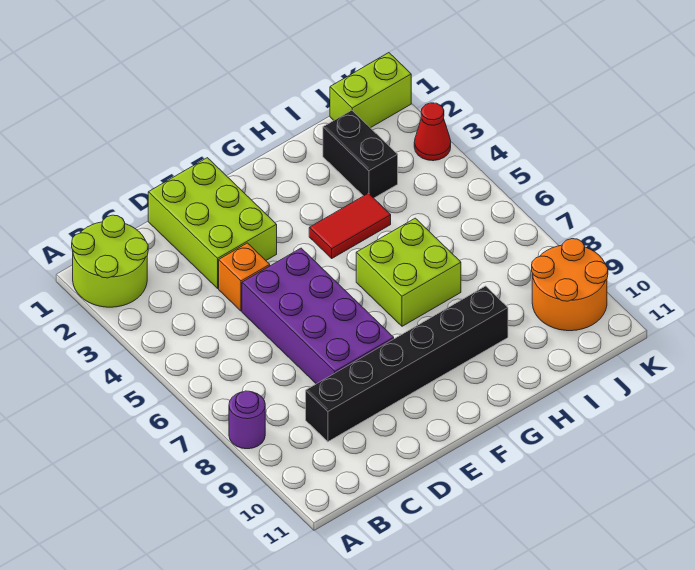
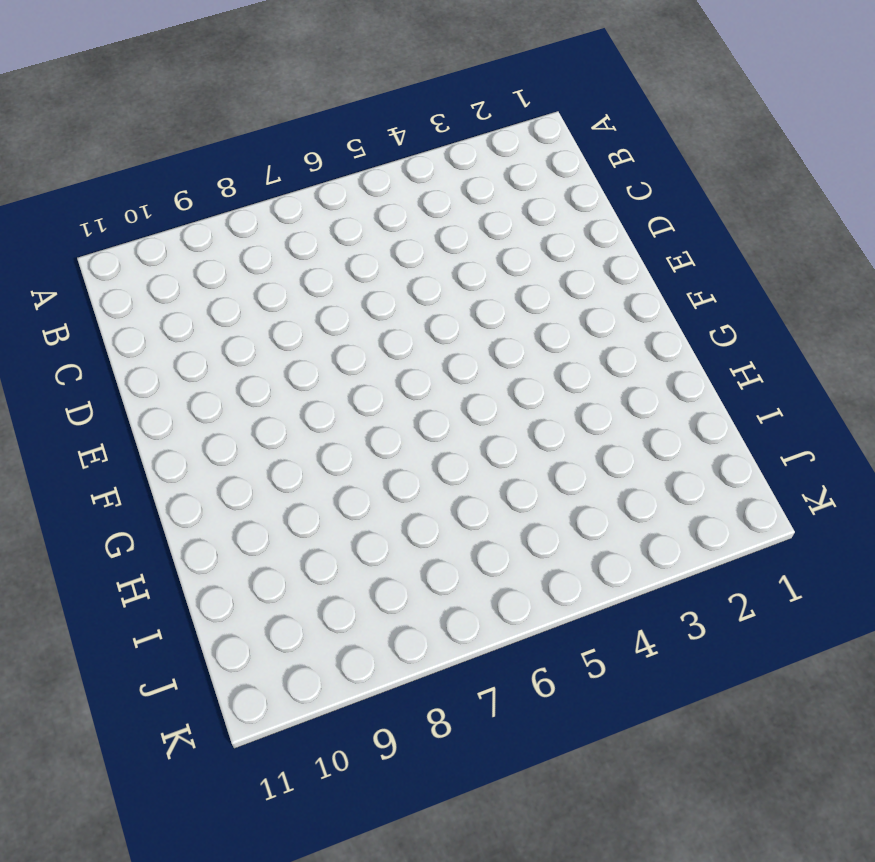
none -> lime 2x2 round brick [72,215,148,307]
none -> purple 1x1 round brick [229,391,265,449]
none -> black 1x6 brick [306,286,508,442]

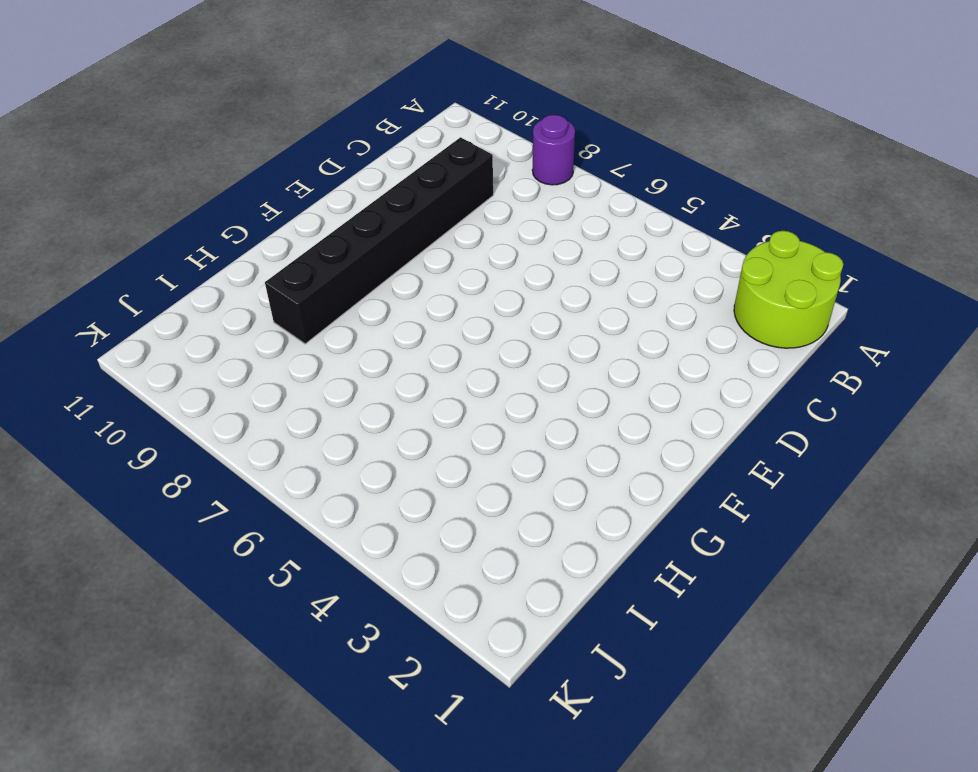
none -> lime 2x3 brick [148,158,277,288]
none -> orange 1x1 brick [219,243,270,311]
none -> purple 2x4 brick [242,248,394,384]

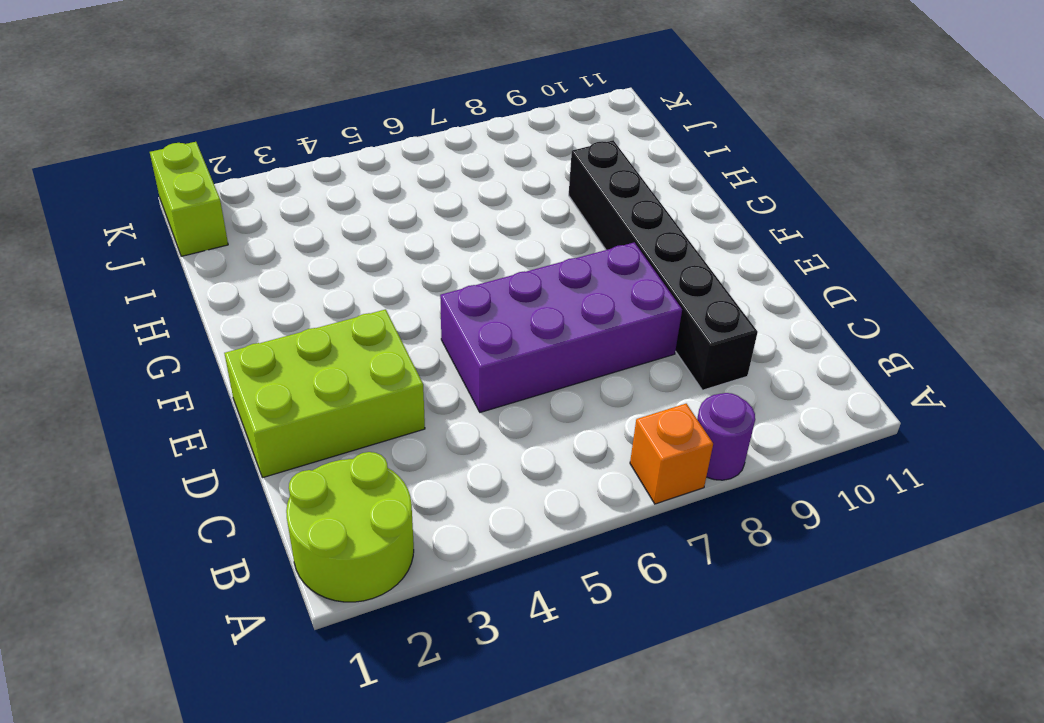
orange 1x1 brick [630,404,713,504] -> orange 1x1 brick moved to [219,243,270,311]
none -> red 1x2 tile [309,193,391,258]
none -> lime 2x2 brick [356,218,461,326]
none -> black 1x2 brick [323,110,398,198]

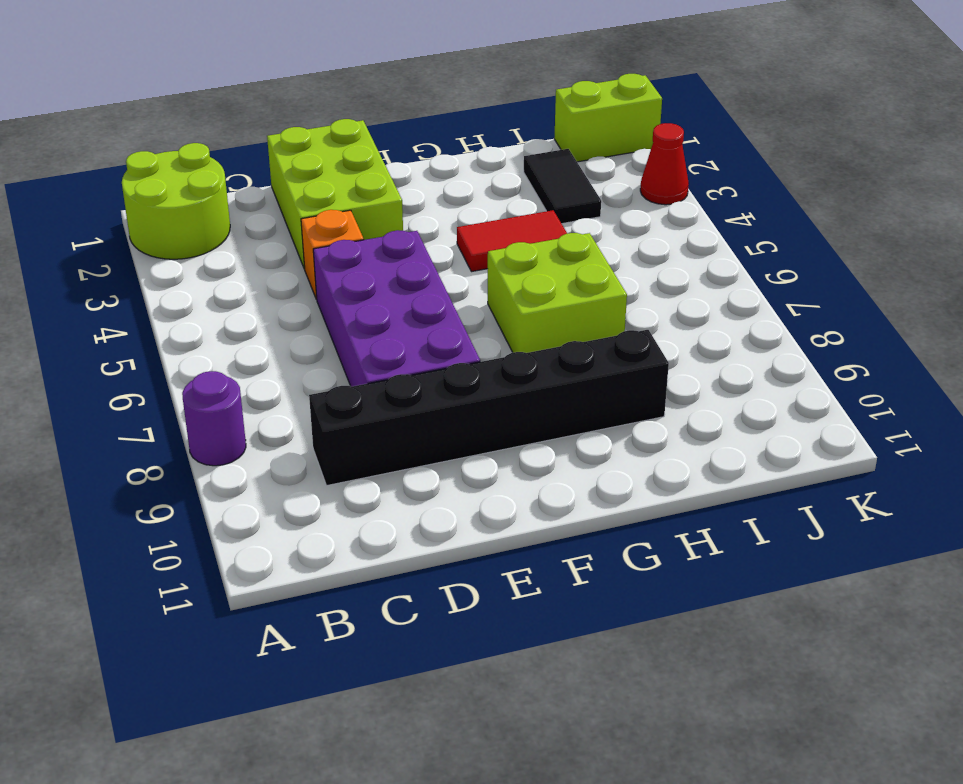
black 1x2 tile [524,149,601,224] -> black 1x2 brick [323,110,398,198]
none -> orange 2x2 round brick [532,239,608,331]

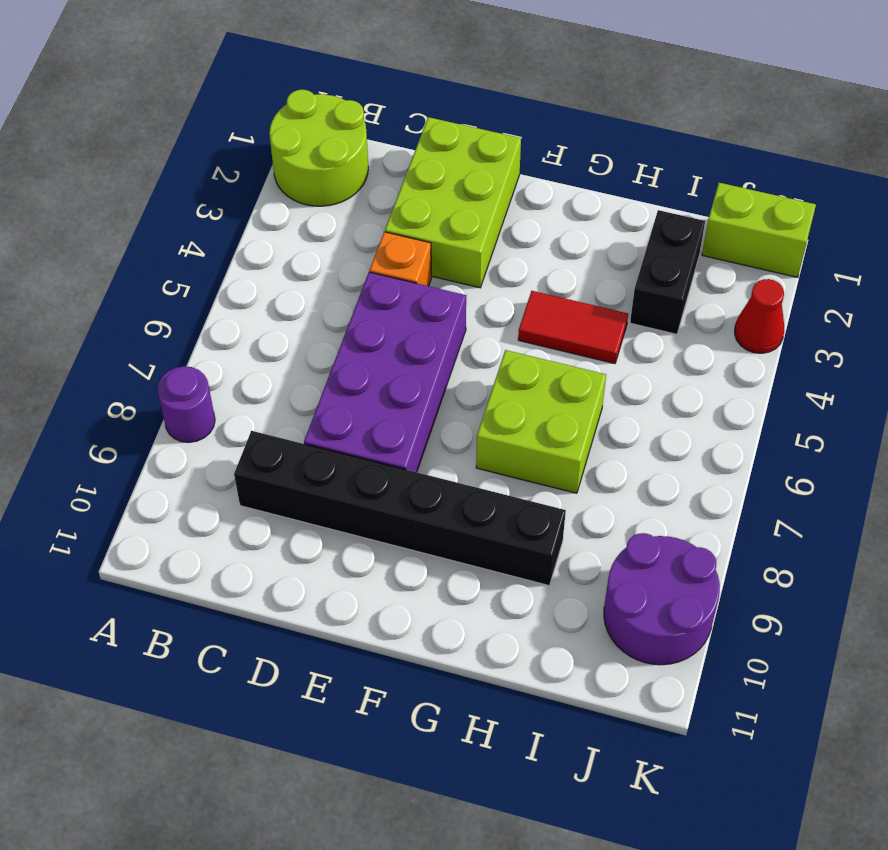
purple 2x2 round brick [604,533,720,665] -> orange 2x2 round brick [532,239,608,331]

